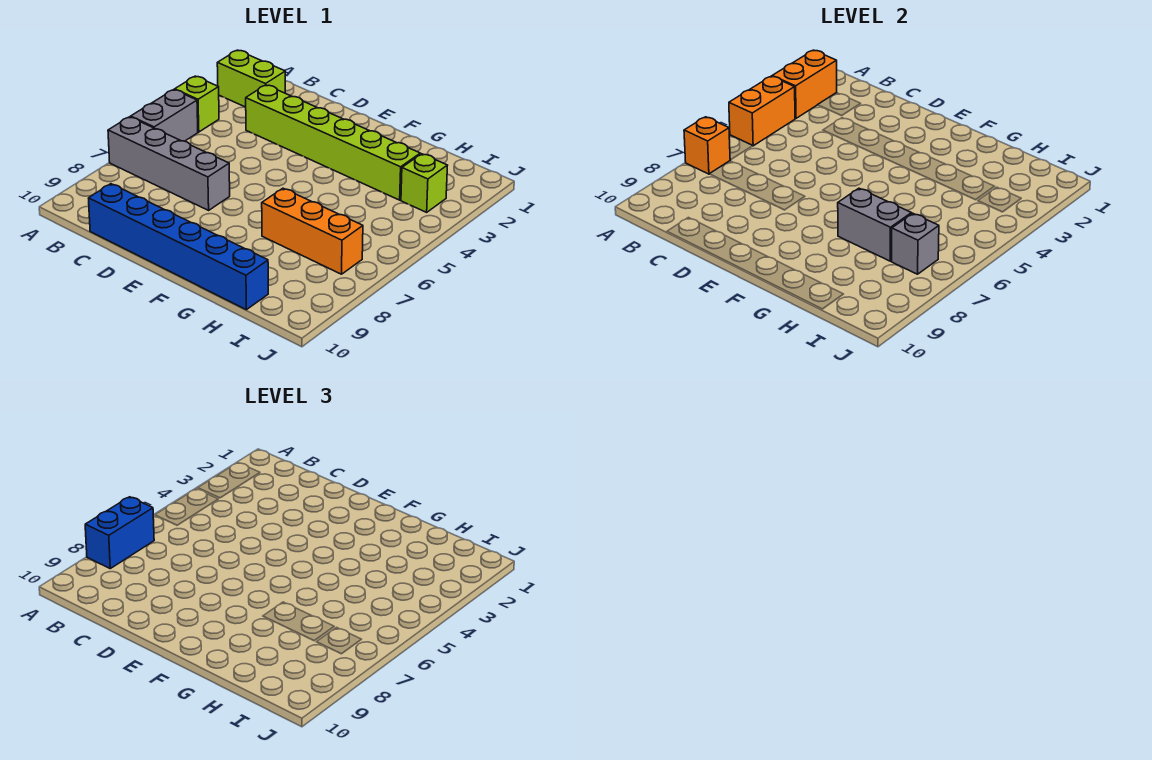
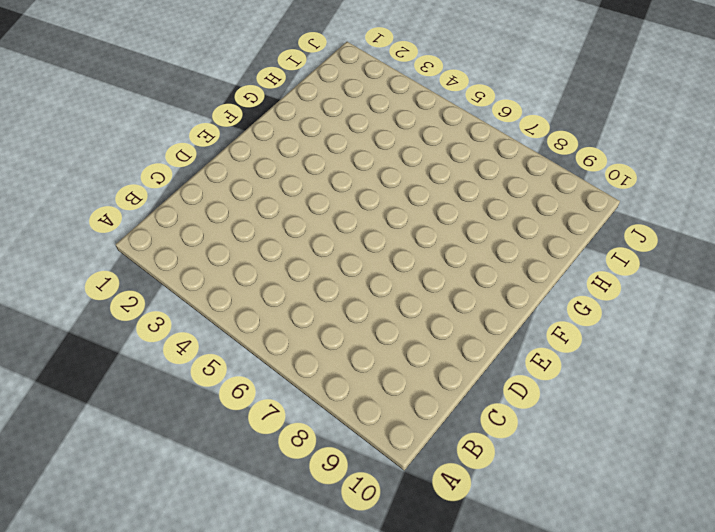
none -> lime 1x2 brick [217,50,285,107]
none -> lime 1x1 brick [175,76,219,132]
none -> grey 1x2 brick [131,90,198,141]

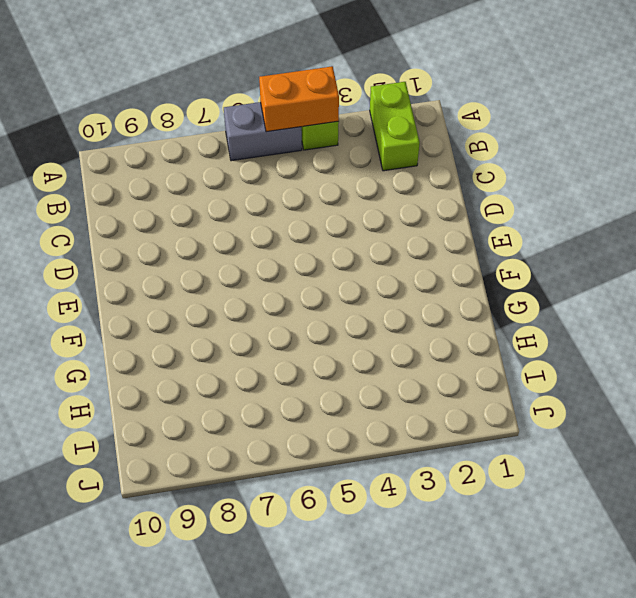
none -> grey 1x4 brick [108,117,230,210]
none -> lime 1x6 brick [246,85,420,200]
none -> blue 1x6 brick [89,184,268,310]

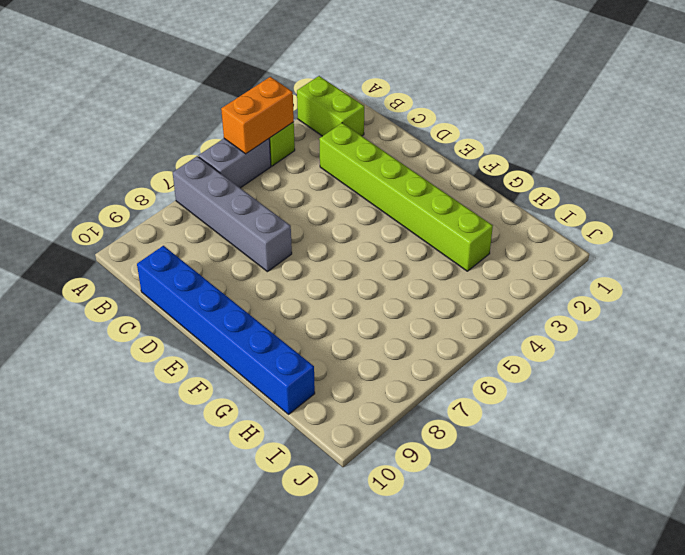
none -> orange 1x3 brick [262,188,363,274]
none -> lime 1x1 brick [401,154,448,212]
none -> orange 1x2 brick [772,50,837,118]

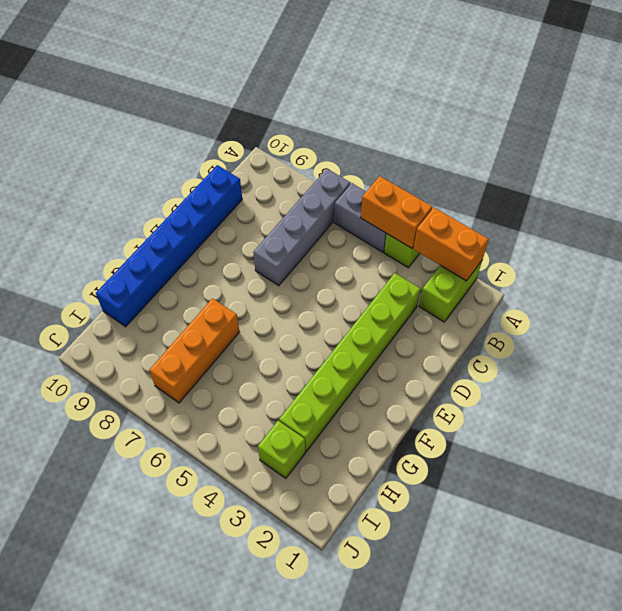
none -> orange 1x1 brick [684,117,730,174]
none -> grey 1x2 brick [838,188,912,261]
none -> grey 1x1 brick [891,213,939,274]

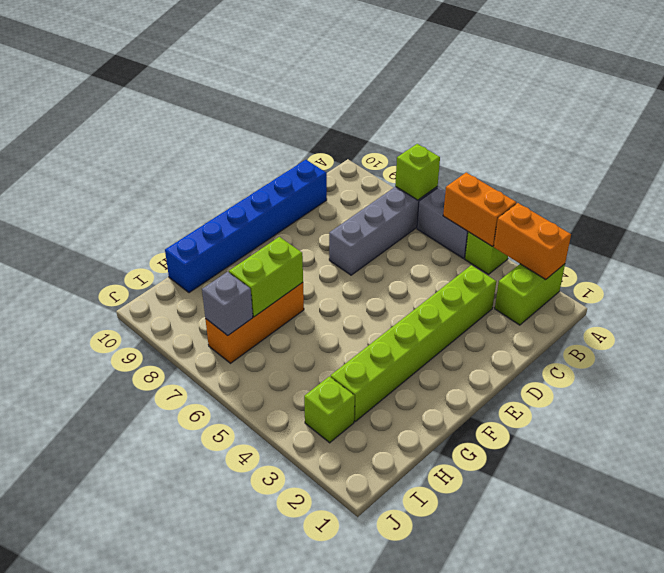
lime 1x1 brick [395,144,440,200] -> orange 1x1 brick [684,117,730,174]
lime 1x2 brick [229,237,303,317] -> grey 1x2 brick [838,188,912,261]
none -> blue 1x2 brick [85,497,154,568]

